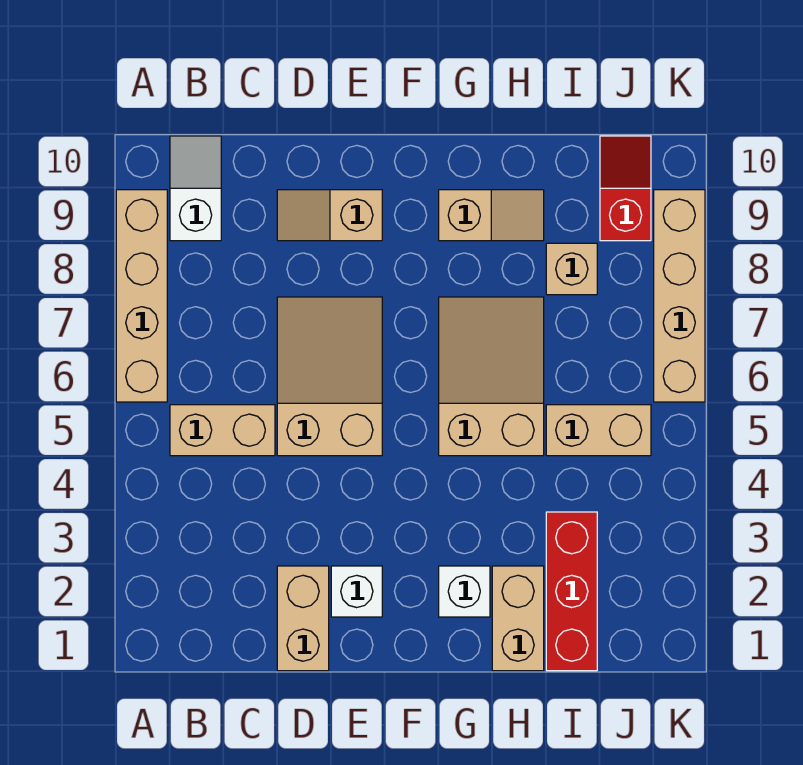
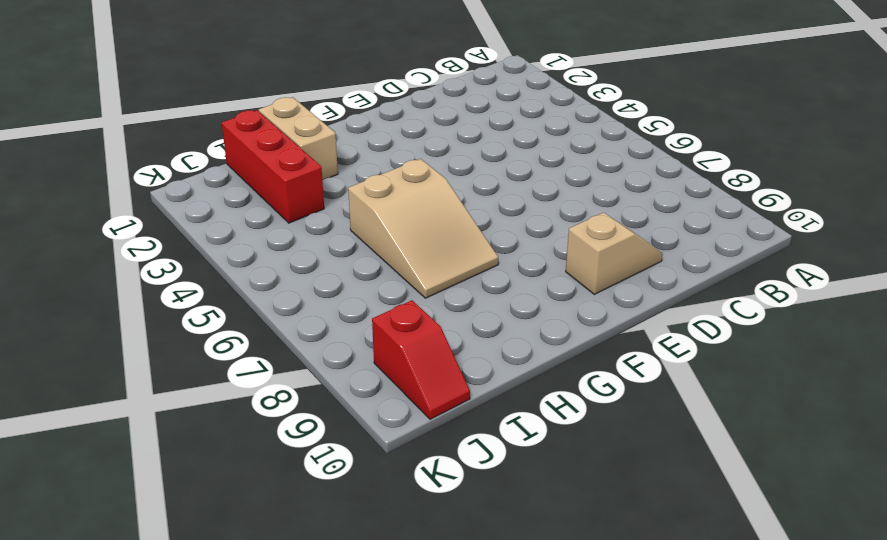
none -> tan 1x4 brick [116,190,167,402]
none -> tan 1x2 brick [170,405,275,456]
none -> white 1x2 slope [170,136,221,241]

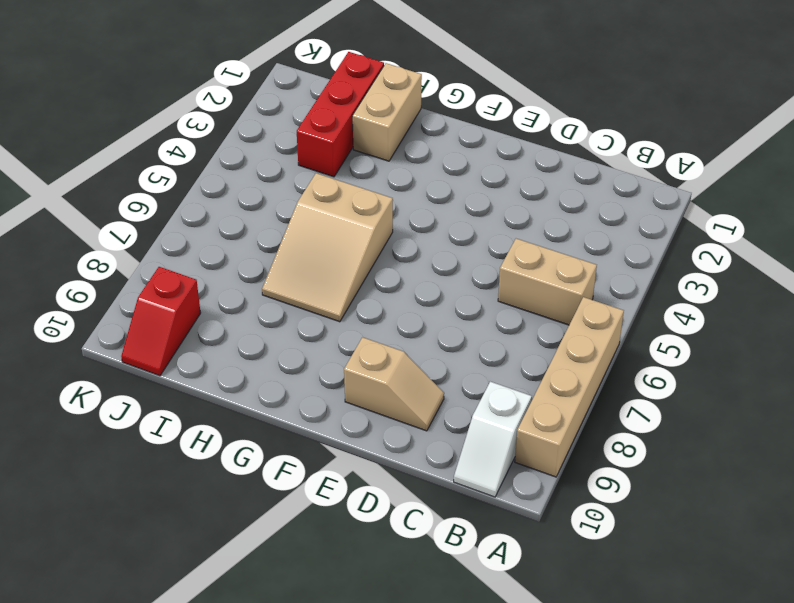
none -> tan 1x2 brick [277,566,329,671]
none -> tan 2x3 slope [277,297,382,456]
none -> white 1x1 brick [331,566,382,617]

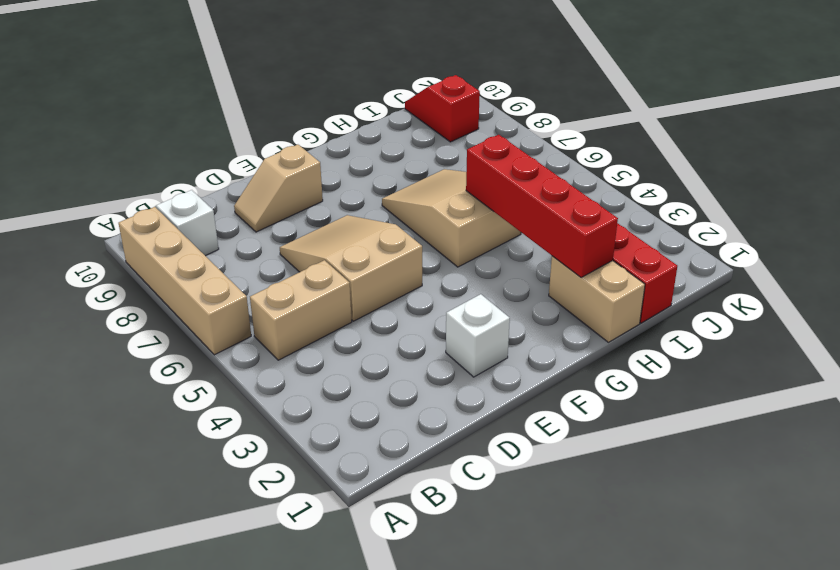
red 1x4 brick [466,135,618,277] -> none
none -> tan 1x2 brick [277,566,329,671]
none -> white 1x1 brick [439,566,490,617]
none -> tan 1x2 slope [439,190,544,241]

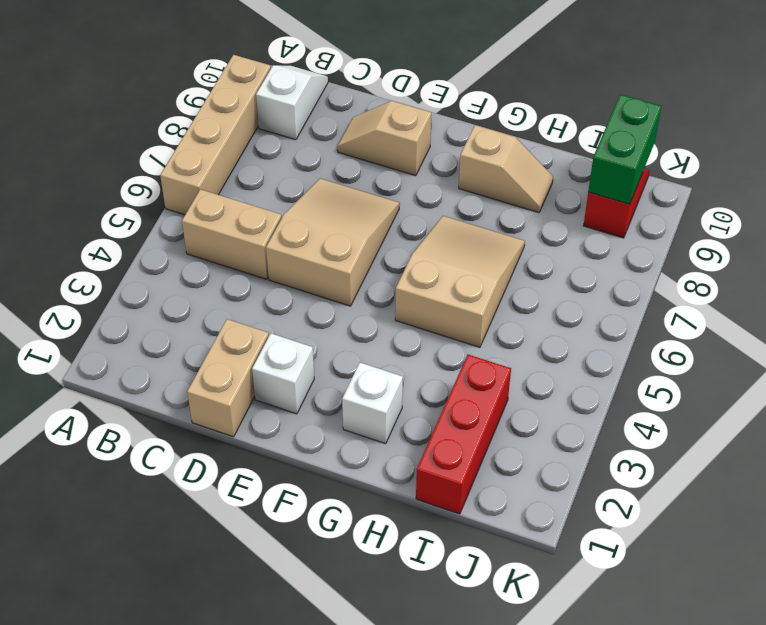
green 1x2 brick [588,94,661,204] -> none
none -> tan 1x2 brick [492,566,544,671]
none -> tan 1x2 brick [546,405,651,456]
none -> tan 1x1 brick [546,243,597,295]

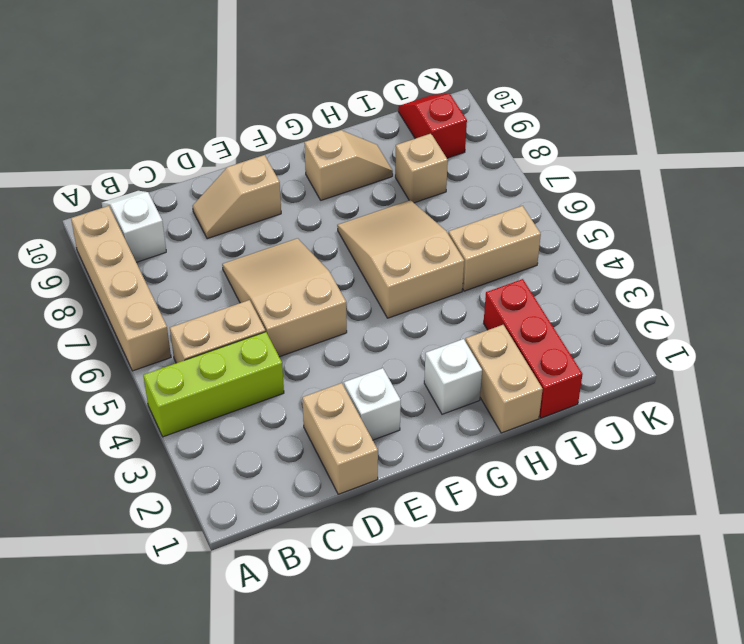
lime 1x3 brick [143,332,284,437] -> none
none -> tan 1x4 brick [654,190,705,402]

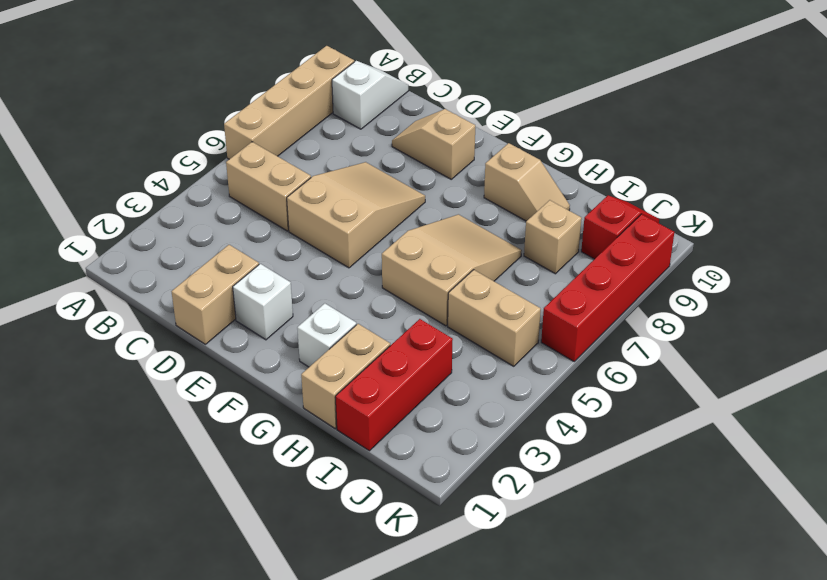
red 1x4 brick [541,214,674,361] -> tan 1x4 brick [654,190,705,402]

